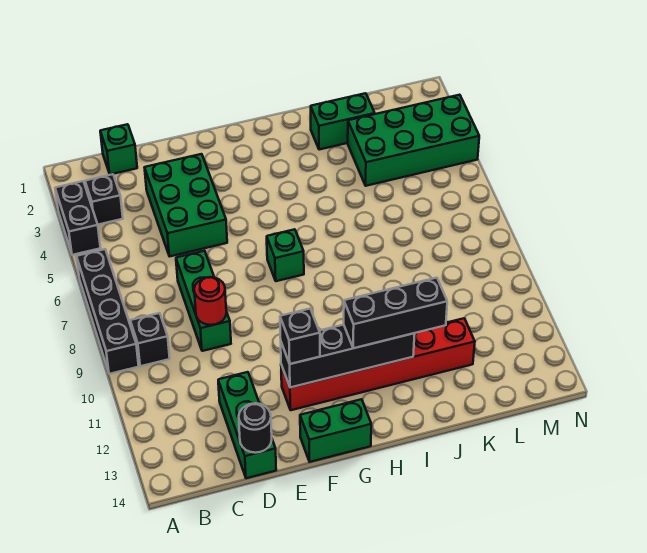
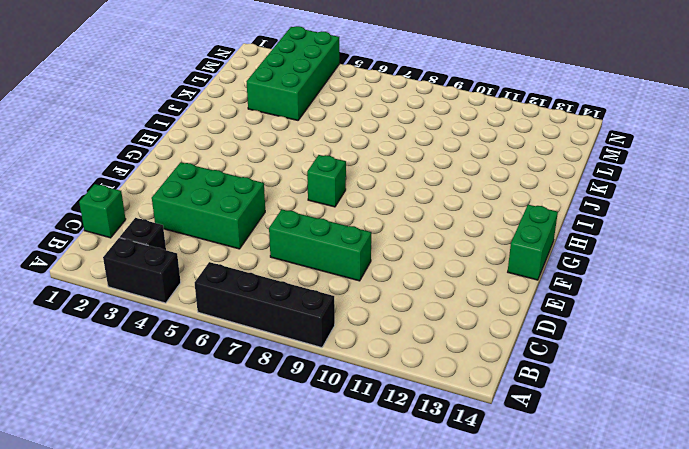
none -> black 1x1 brick [130,313,170,366]
none -> green 1x3 brick [218,372,276,478]
none -> red 1x6 brick [281,318,475,410]

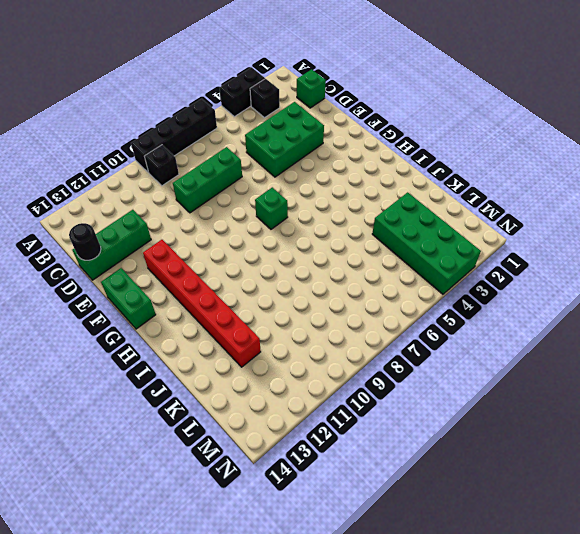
none -> green 1x2 brick [311,93,375,150]
none -> red 1x1 round brick [194,277,226,325]
none -> black 1x4 brick [281,325,415,388]

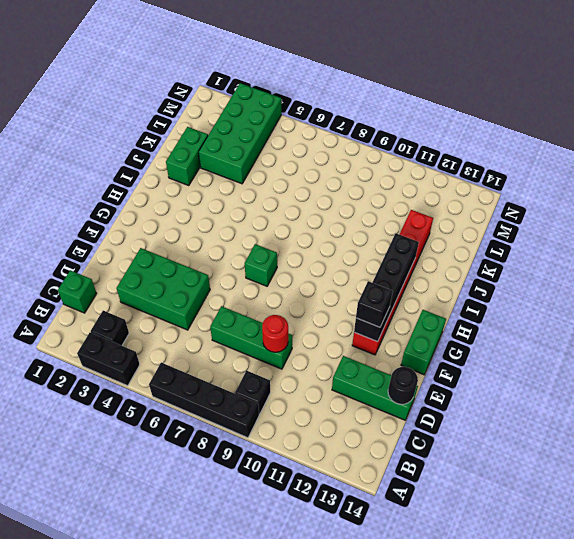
none -> black 1x3 brick [344,278,447,348]

